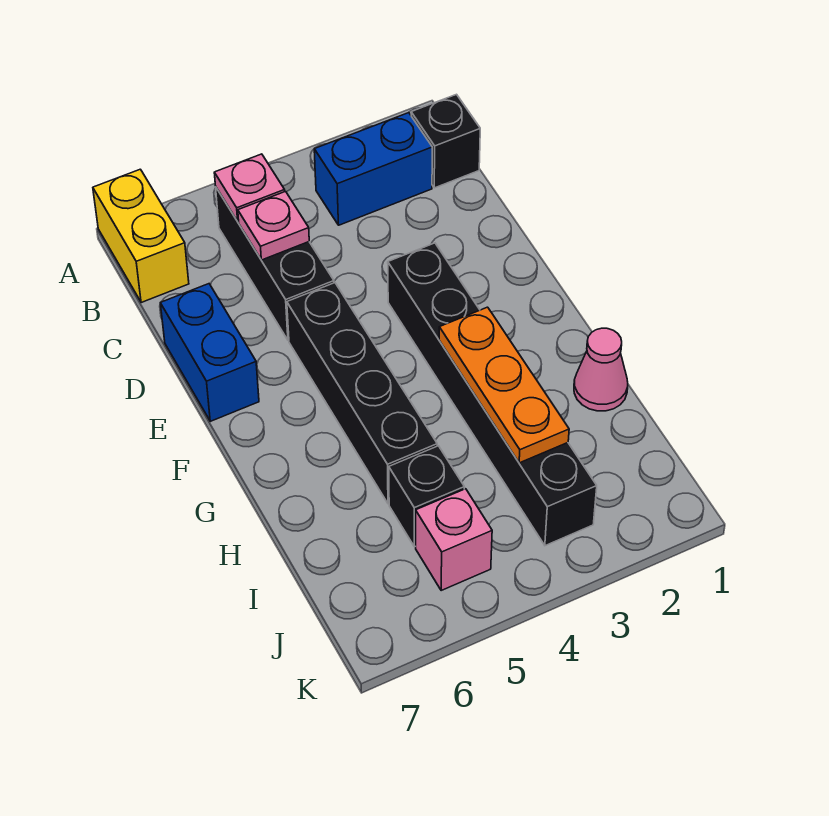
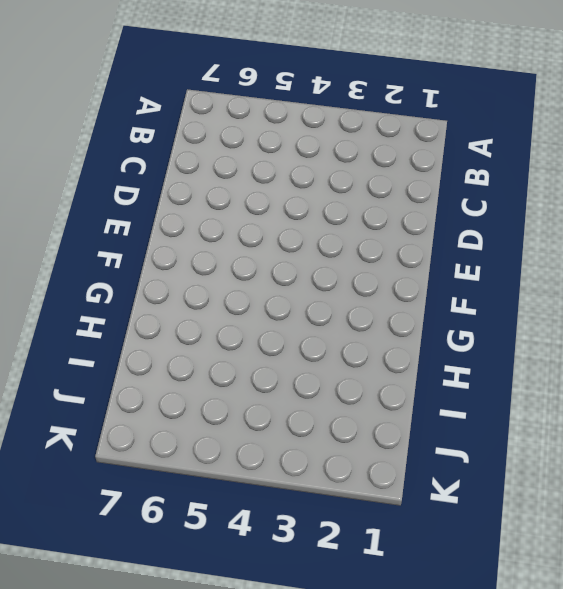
none -> yellow 1x2 brick [93,169,189,303]
none -> black 1x1 brick [411,94,480,188]
none -> blue 1x2 brick [314,113,432,225]

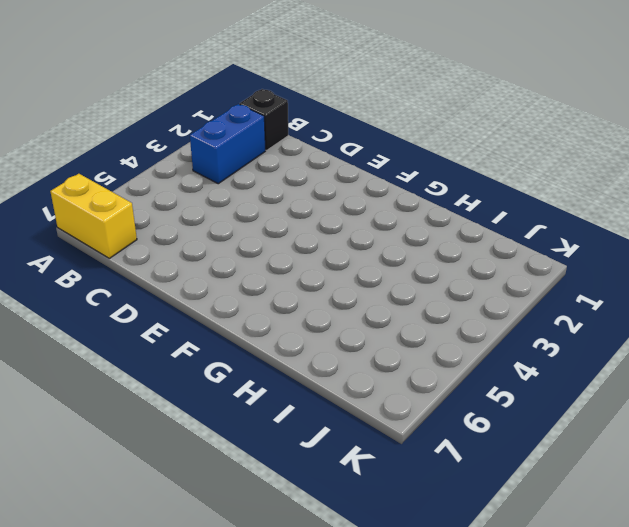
none -> black 1x3 brick [216,188,334,340]
none -> blue 1x2 brick [160,284,259,421]
none -> black 1x6 brick [388,243,597,546]

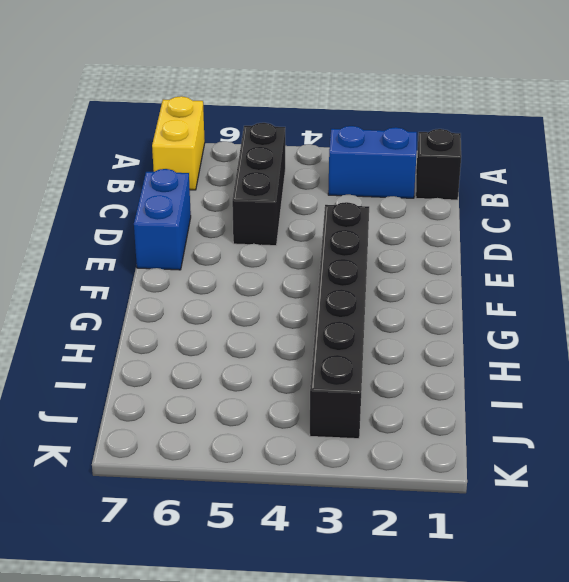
none -> black 1x4 brick [287,283,437,504]
none -> pink 1x1 cone [574,328,628,411]
none -> black 1x1 brick [389,446,464,547]

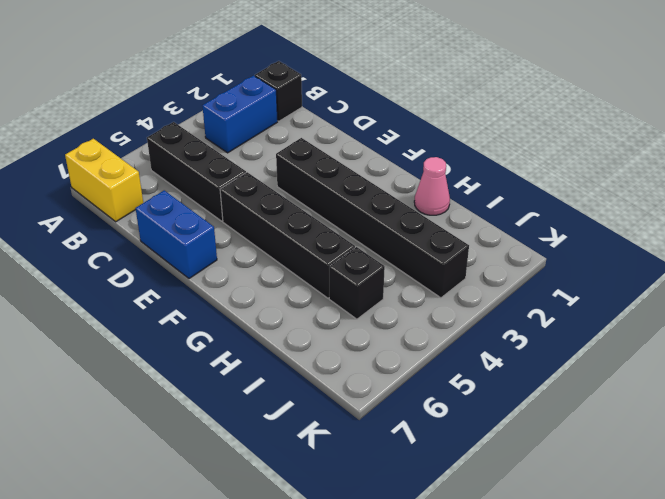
none -> pink 1x1 brick [416,489,492,590]
none -> pink 1x1 plate [214,154,285,222]
none -> pink 1x1 plate [238,192,309,260]

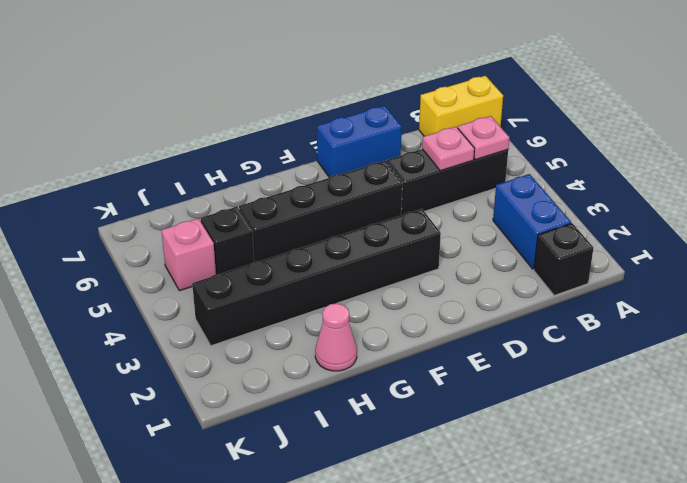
none -> orange 1x3 plate [439,307,569,463]

